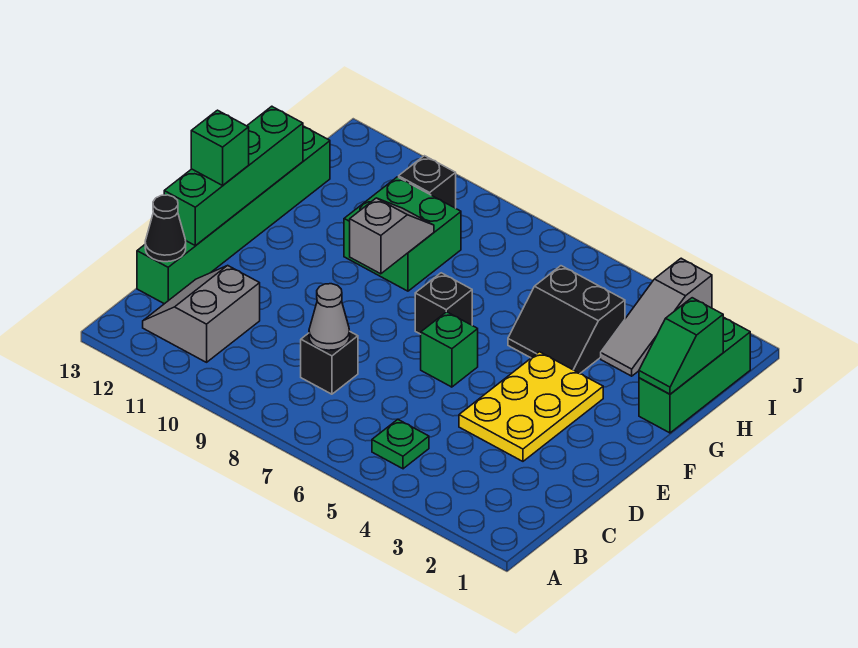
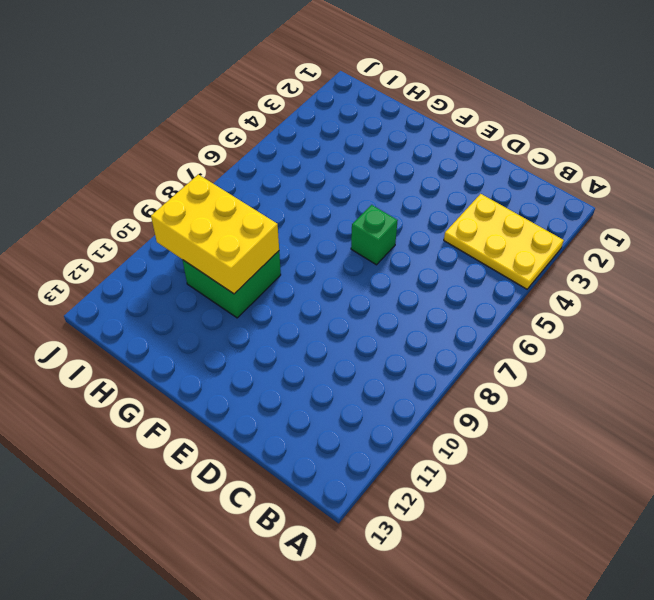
yellow 2x3 plate [444,194,564,289] -> yellow 2x3 plate moved to [459,352,603,461]
yellow 2x3 brick [151,174,279,294] -> grey 1x2 slope [350,198,434,274]
none -> green 1x1 plate [372,419,429,469]
none -> grey 2x2 slope [143,265,260,362]
none -> black 1x1 brick [301,332,358,394]

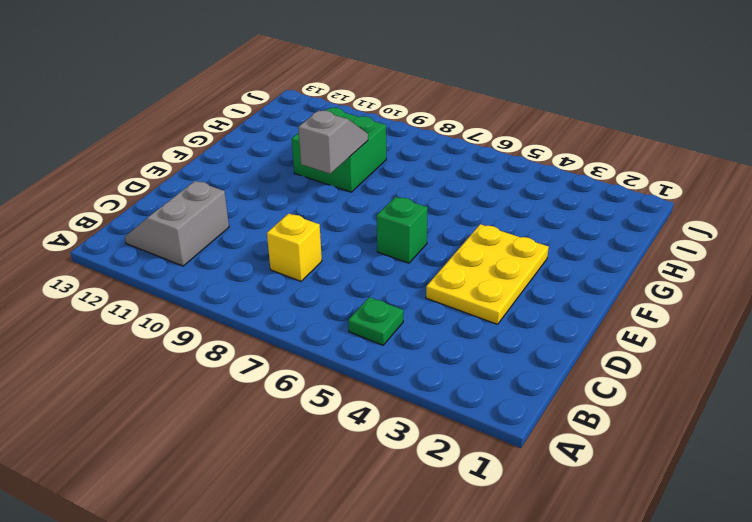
yellow 1x1 brick [267,214,322,281] -> black 1x1 brick [301,332,358,394]
none -> green 1x6 brick [137,126,330,304]
none -> black 1x1 brick [415,273,472,334]
none -> green 1x3 brick [639,317,750,433]

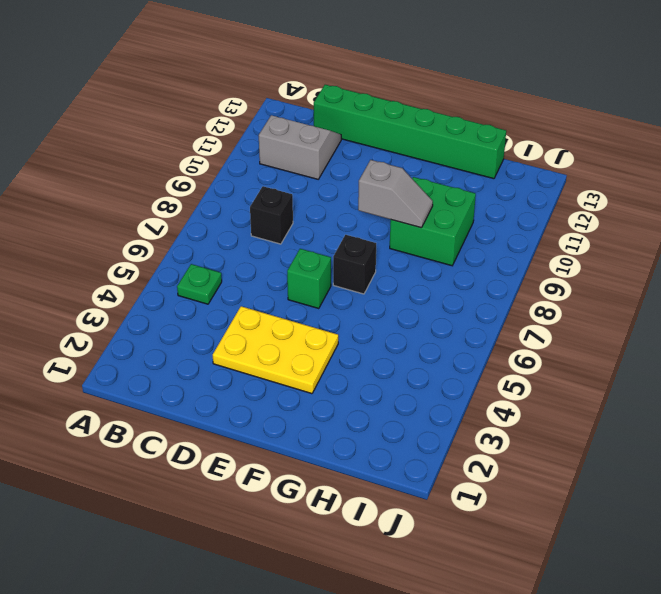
none -> green 1x3 brick [639,317,750,433]
none -> black 2x2 slope [508,266,625,374]
none -> grey 1x3 slope [601,258,712,376]

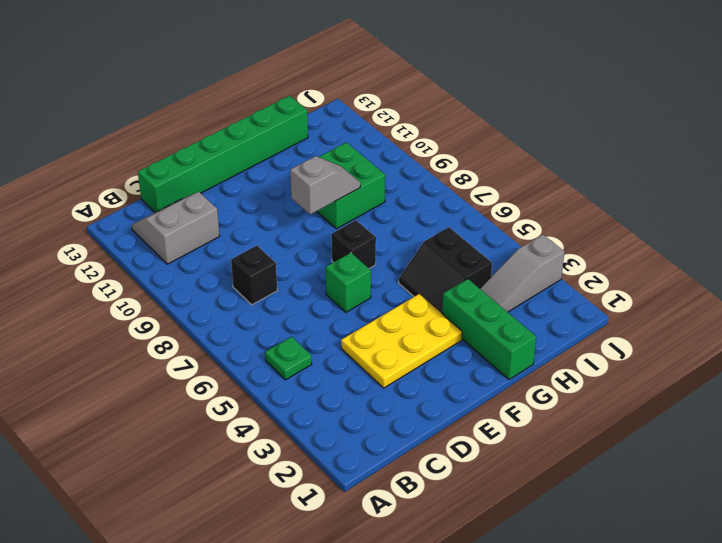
green 1x3 brick [442,279,536,380] -> green 1x3 brick turned to [639,317,750,433]
none -> black 1x1 brick [399,156,456,208]
none -> grey 1x1 cone [309,284,350,350]
none -> black 1x1 cone [145,195,186,262]

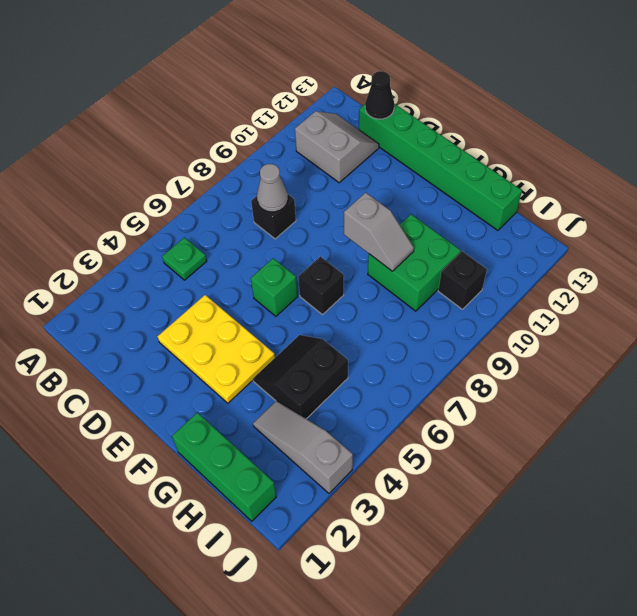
none -> green 1x4 brick [164,106,303,245]
none -> green 1x2 slope [639,298,723,394]
none -> green 1x1 brick [191,110,249,185]

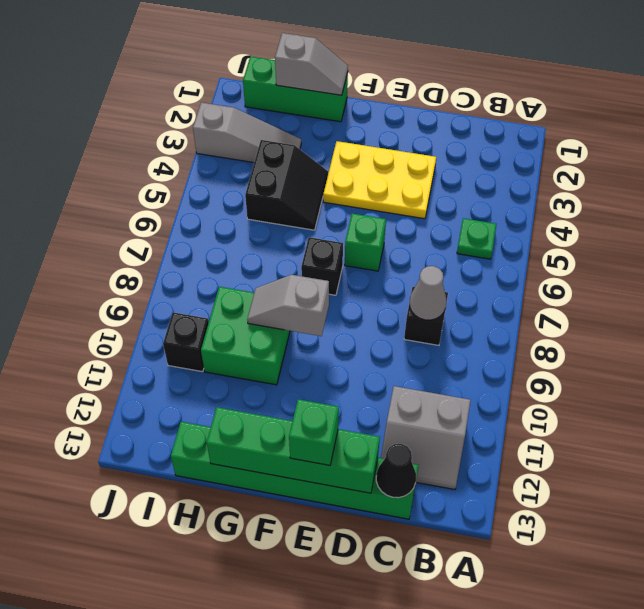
grey 1x2 slope [275,33,348,95] -> green 1x2 slope [639,298,723,394]

